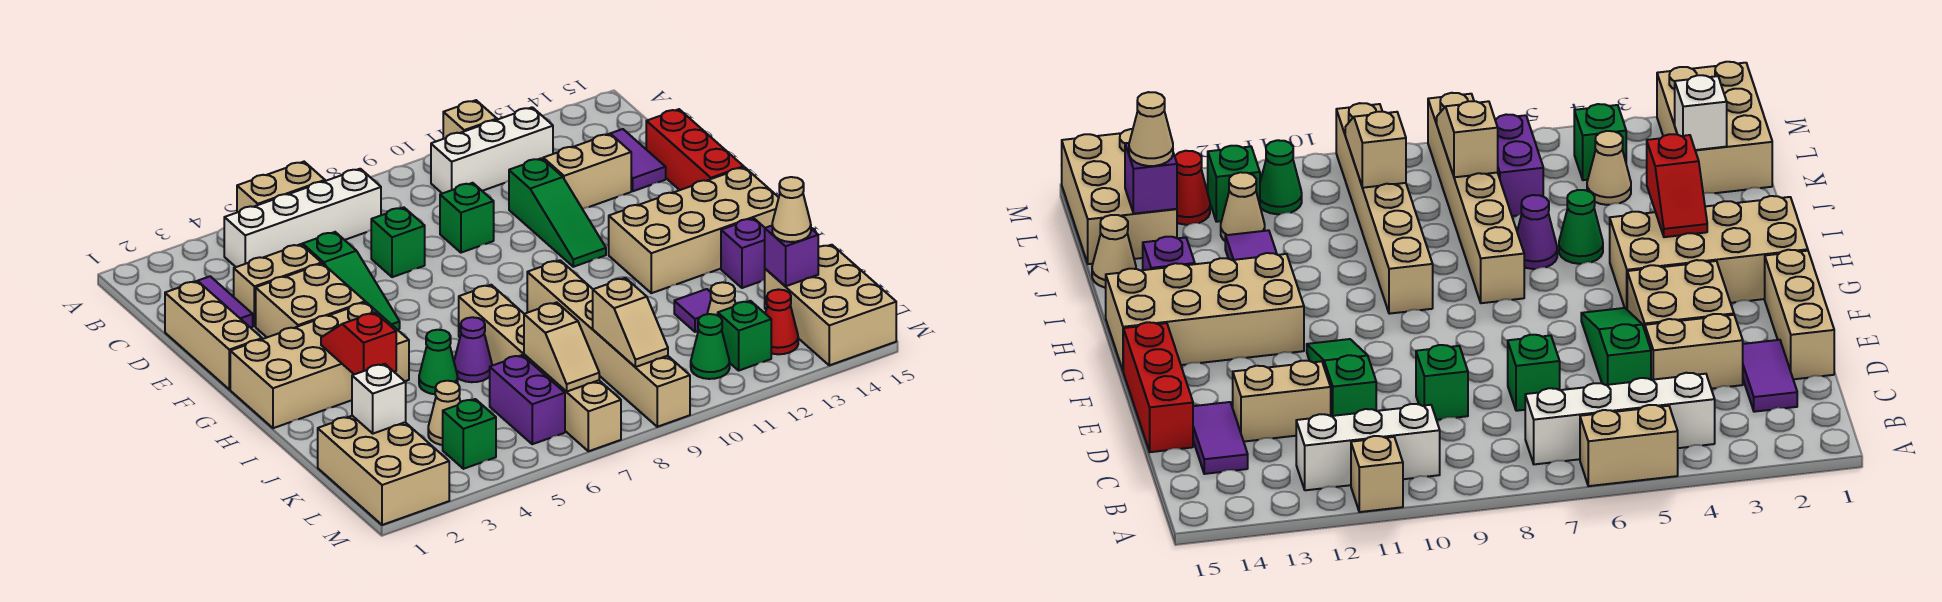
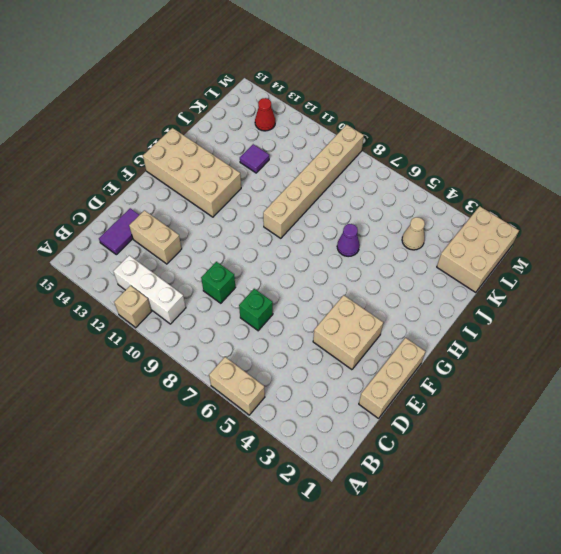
none -> white 1x4 brick [224,169,381,267]
none -> purple 1x2 tile [198,276,253,328]
none -> tan 1x2 brick [234,244,322,326]
none -> green 1x3 slope [302,232,400,330]

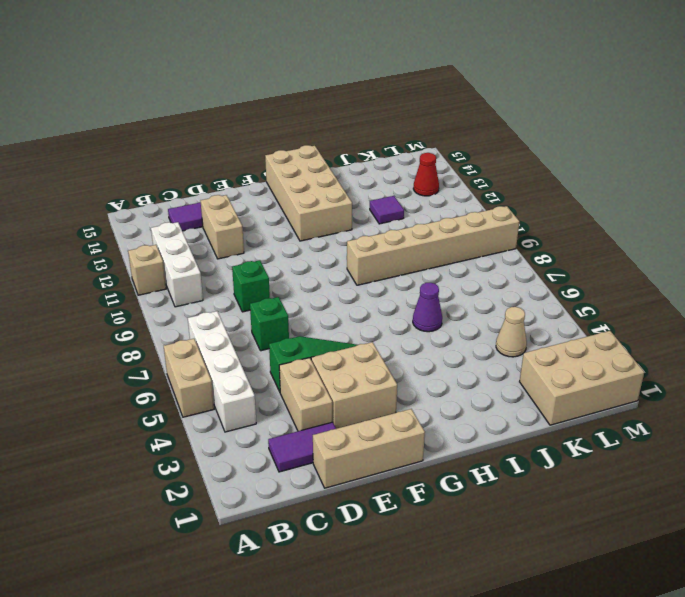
none -> green 1x3 slope [509,158,606,267]
none -> red 1x3 brick [646,109,744,190]
none -> tan 2x4 brick [230,302,409,428]
none -> tan 1x6 brick [459,285,621,451]

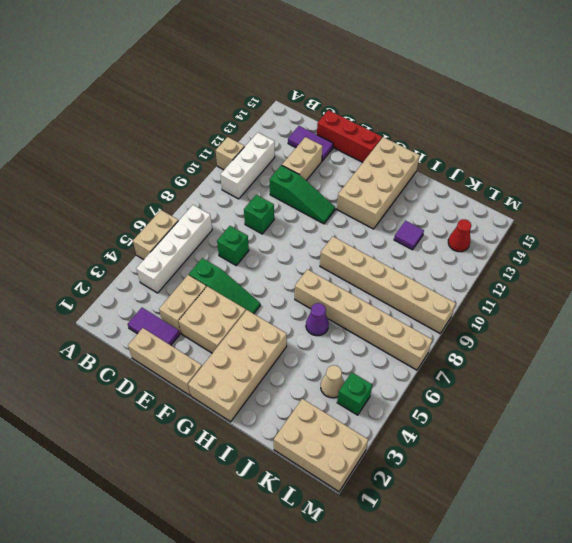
none -> green 1x1 cone [419,330,458,394]
none -> purple 1x1 brick [721,218,765,288]
none -> tan 1x1 cone [1092,215,1136,288]
none -> purple 1x2 brick [490,355,565,444]

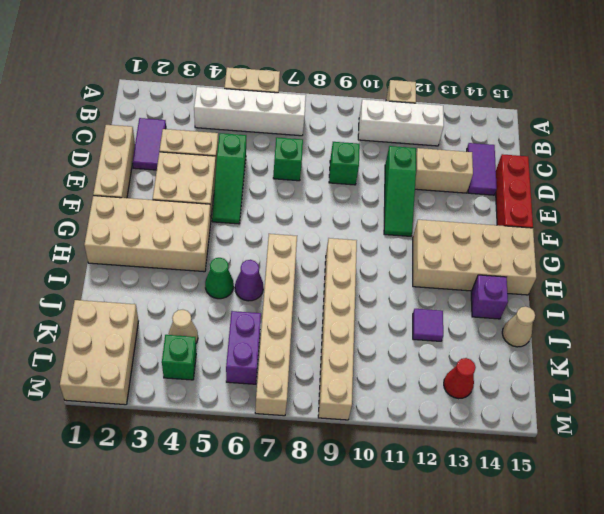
none -> tan 1x1 cone [707,282,736,315]
none -> tan 2x3 brick [765,245,896,365]
none -> green 1x1 cone [691,314,730,379]
none -> green 1x1 brick [718,301,771,370]

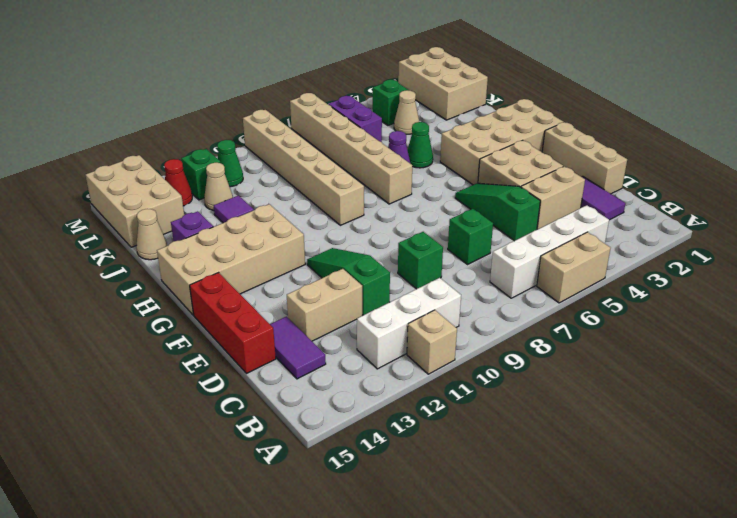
none -> red 1x2 slope [321,312,396,374]
none -> white 1x1 brick [352,364,406,434]
none -> tan 1x2 slope [524,302,599,392]
none -> tan 1x2 slope [593,278,668,367]

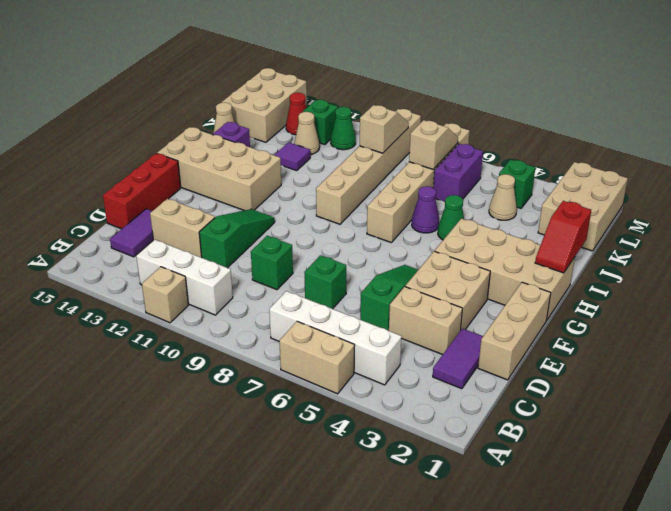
red 1x2 slope [535,201,591,273] -> red 1x2 slope moved to [321,312,396,374]
none -> white 1x1 brick [352,364,406,434]
none -> purple 1x1 brick [765,226,818,286]
none -> tan 1x1 cone [772,177,811,242]

